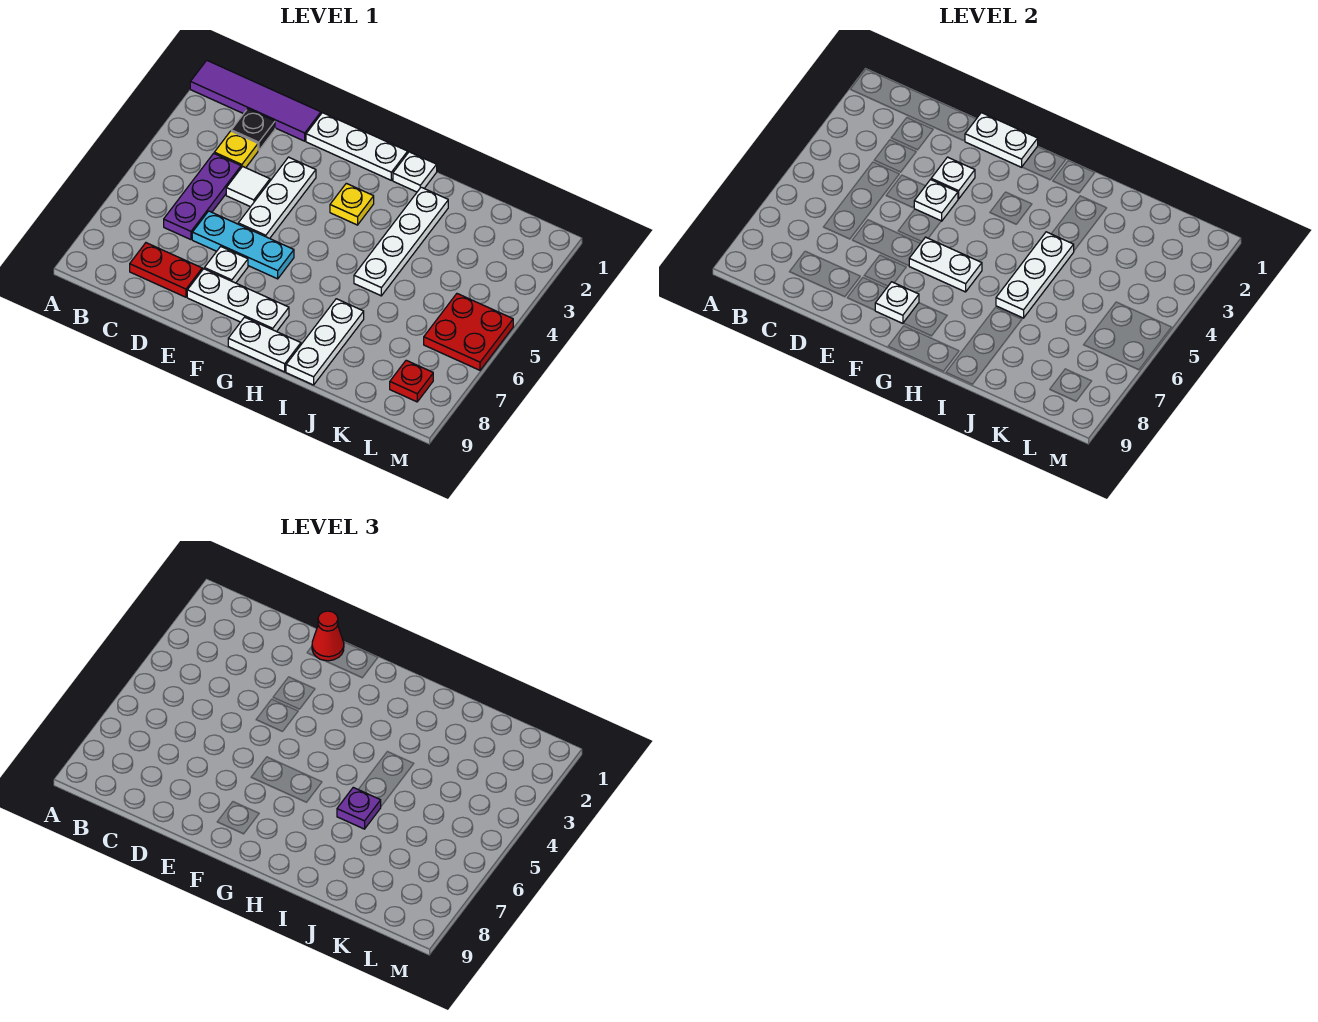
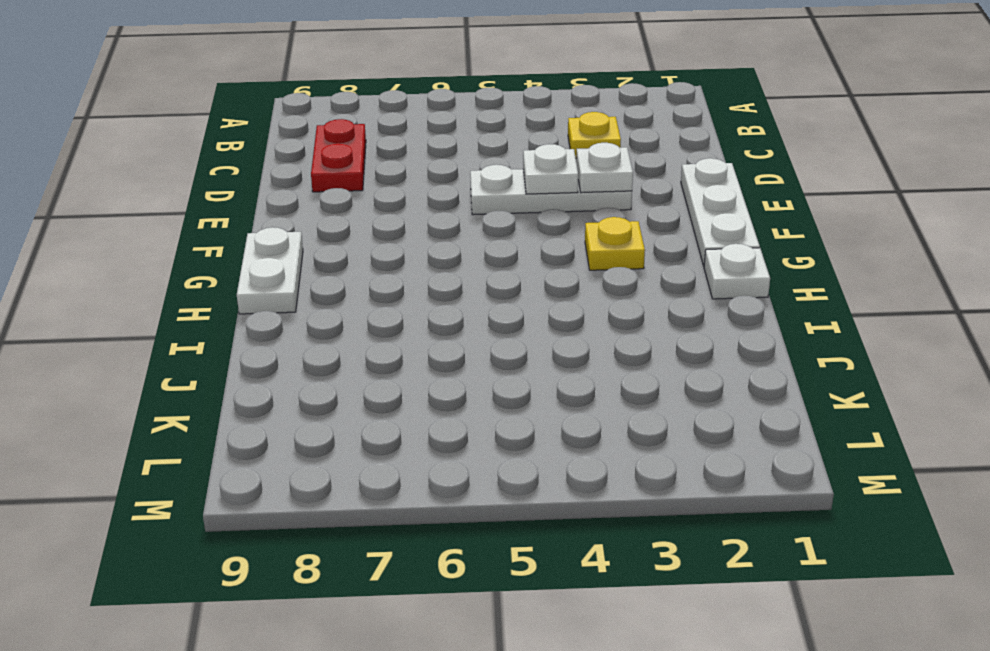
none -> purple 1x4 tile [190,60,321,141]
none -> black 1x1 plate [231,109,275,150]
none -> purple 1x3 plate [164,153,241,240]

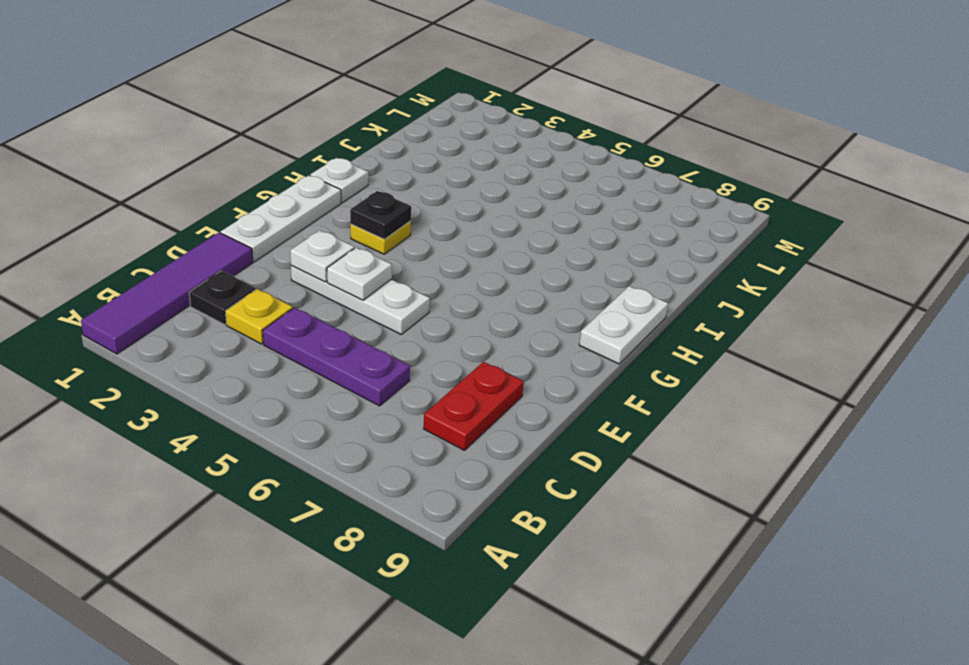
black 1x1 plate [350,191,411,240] -> none
none -> white 1x1 tile [226,166,270,207]
none -> cyan 1x3 plate [192,211,294,279]
none -> white 1x1 plate [204,246,248,283]

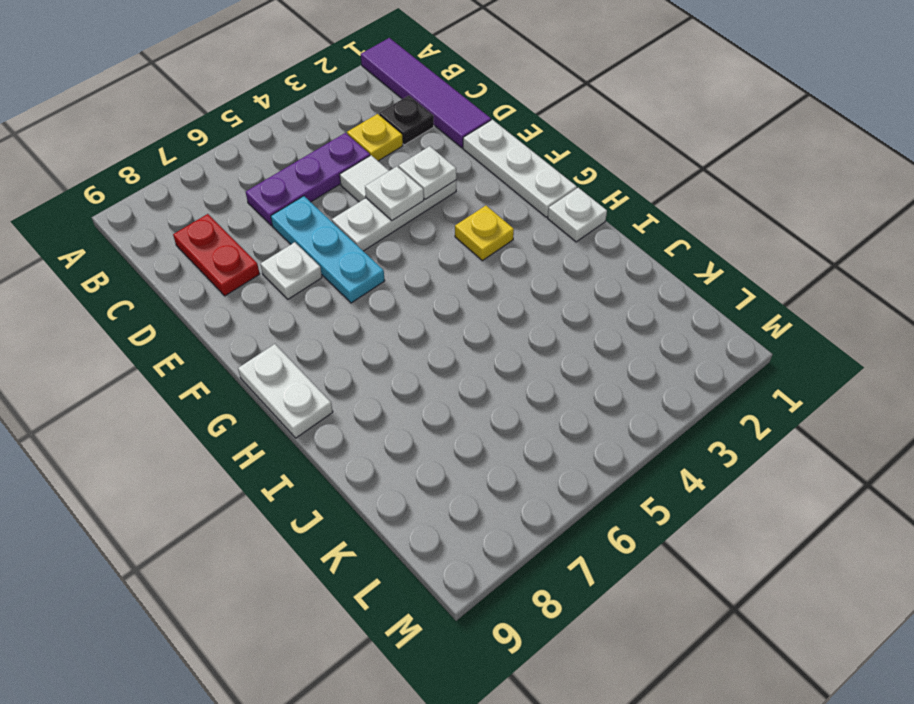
none -> white 1x3 plate [187,269,289,332]
none -> white 1x4 plate [354,187,448,296]
none -> white 1x3 plate [286,299,364,385]

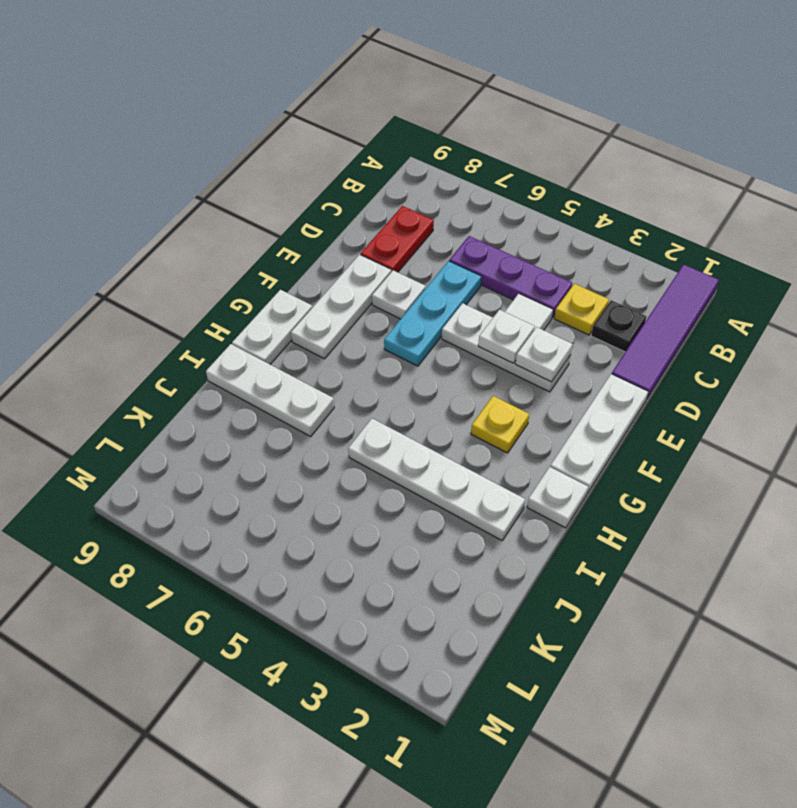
none -> red 2x2 plate [424,294,513,370]
none -> red 1x1 plate [390,360,433,402]
none -> white 1x2 plate [965,113,1038,167]

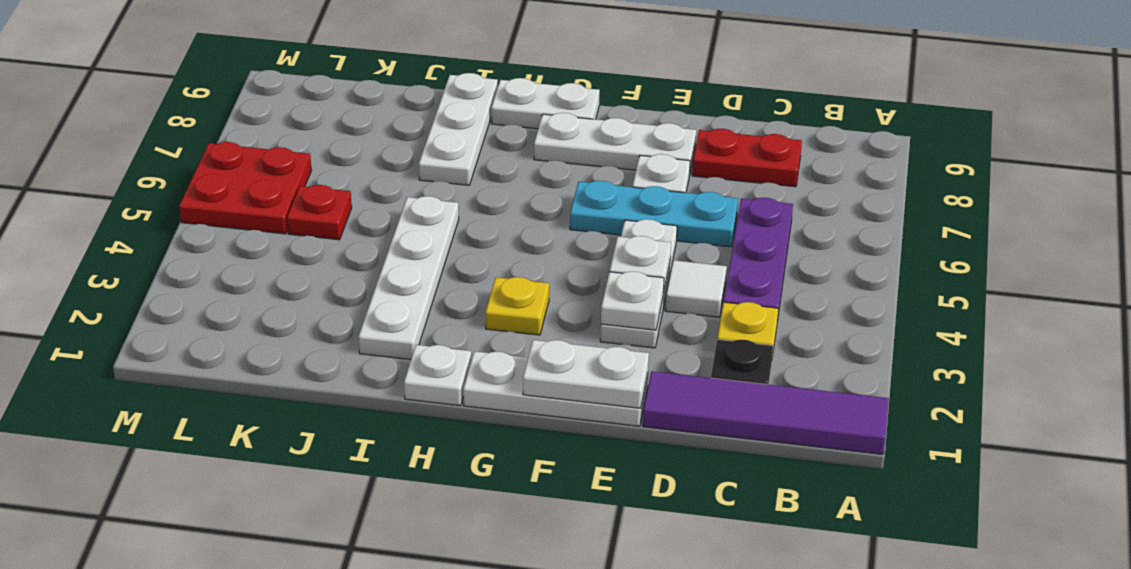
red 1x1 plate [287,185,352,240] -> red 1x1 plate moved to [390,360,433,402]
none -> white 1x2 plate [909,237,982,292]
none -> white 1x1 plate [875,282,919,323]
none -> white 1x3 plate [996,232,1074,318]

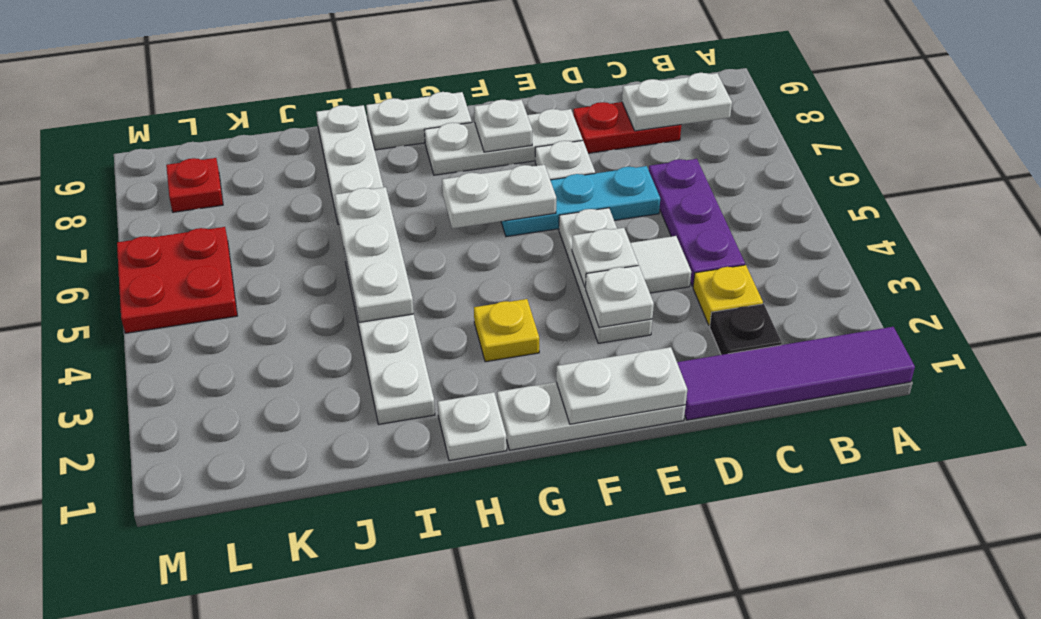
white 1x2 plate [622,73,732,131] -> none
none -> red 1x1 cone [312,611,344,661]
none -> purple 1x1 plate [337,787,381,829]

